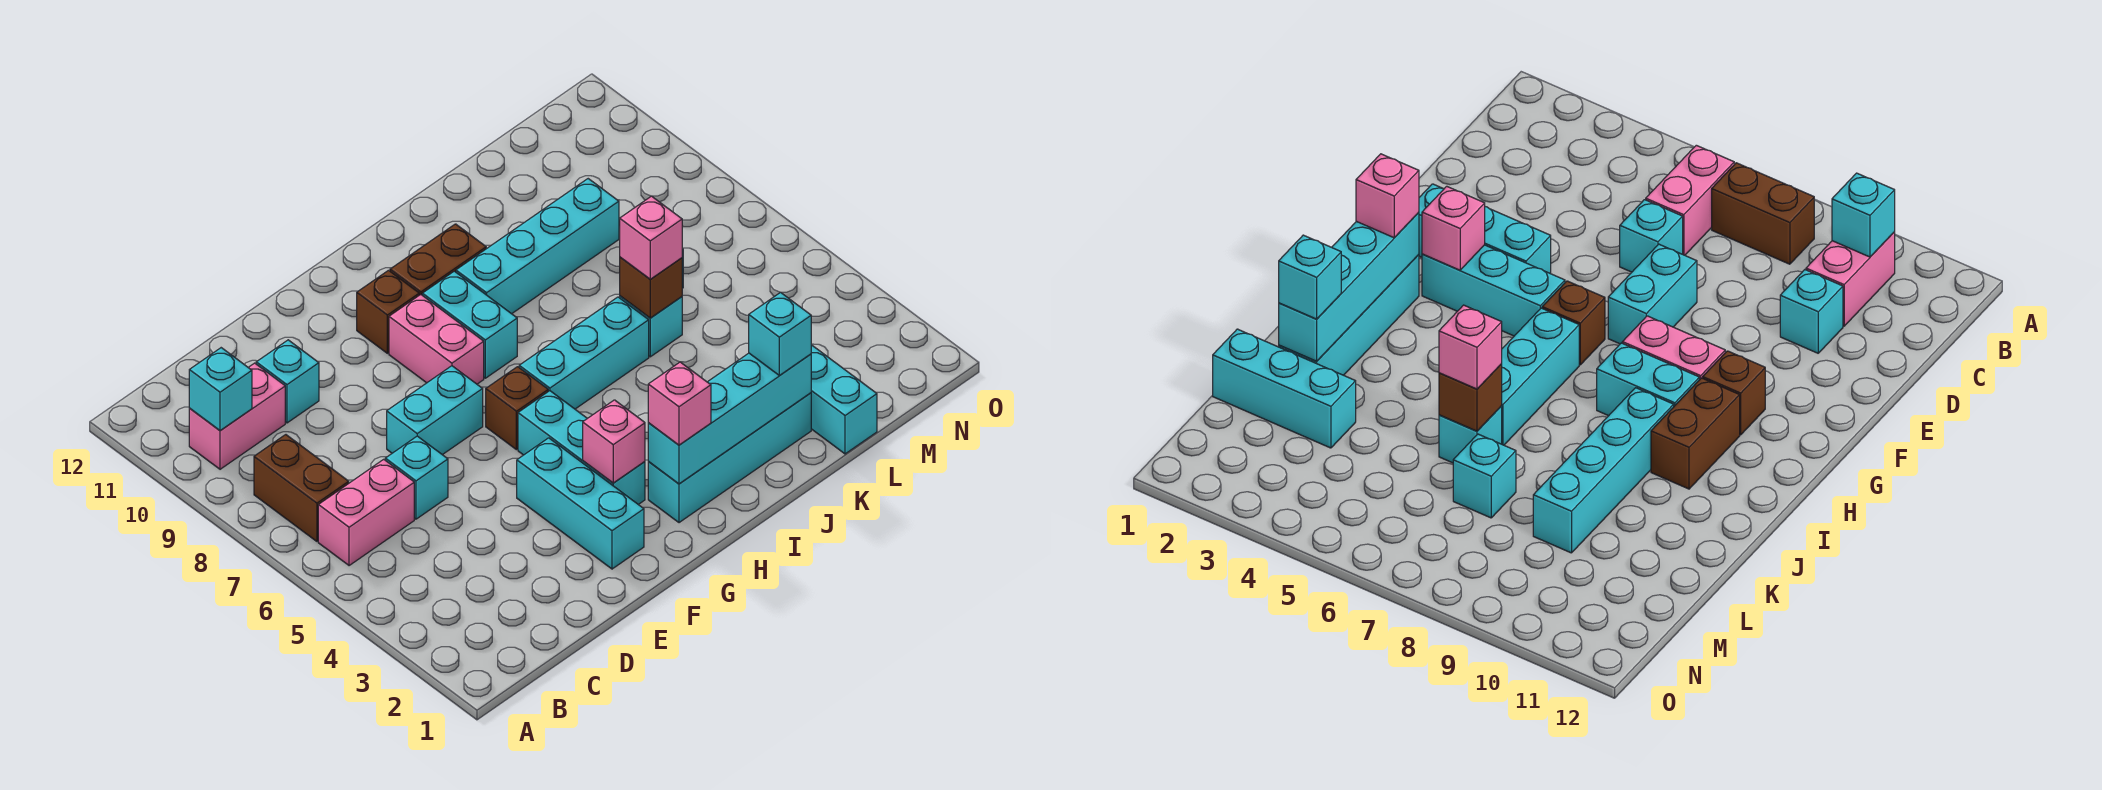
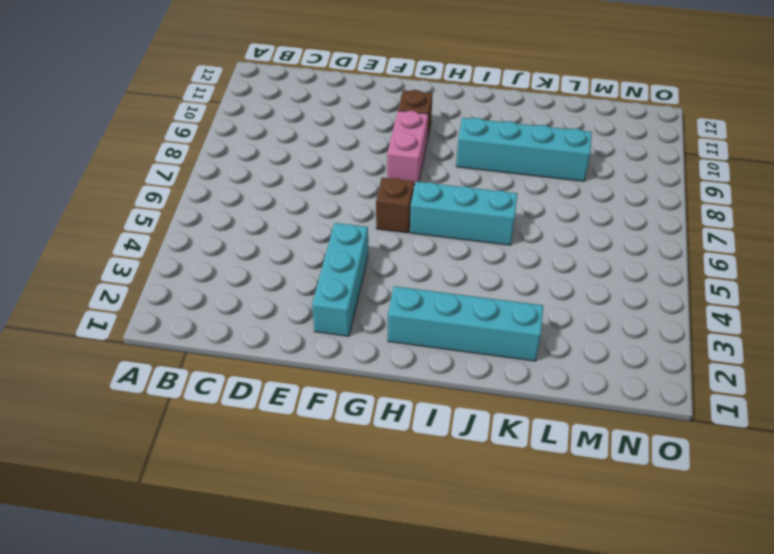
none -> pink 1x2 brick [318,459,414,566]
none -> brown 1x2 brick [254,435,349,541]
none -> pink 1x2 brick [189,363,285,469]

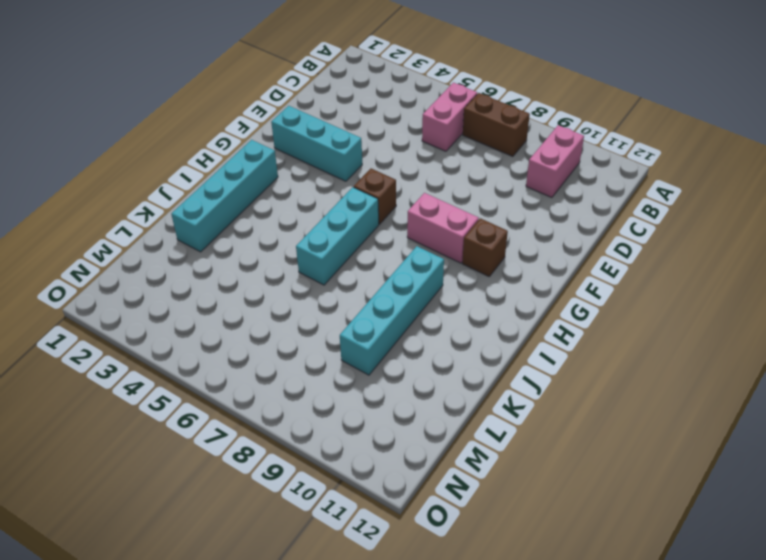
none -> cyan 1x1 brick [385,436,448,519]
none -> cyan 1x1 brick [256,340,319,423]
none -> cyan 1x2 brick [387,366,483,455]

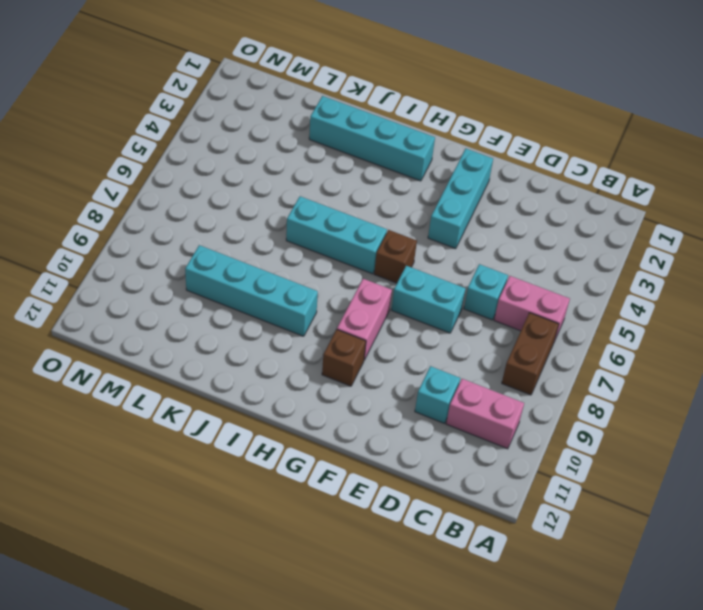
none -> cyan 1x3 brick [518,391,645,505]
none -> cyan 1x2 brick [422,271,517,378]
none -> brown 1x2 brick [390,224,486,295]

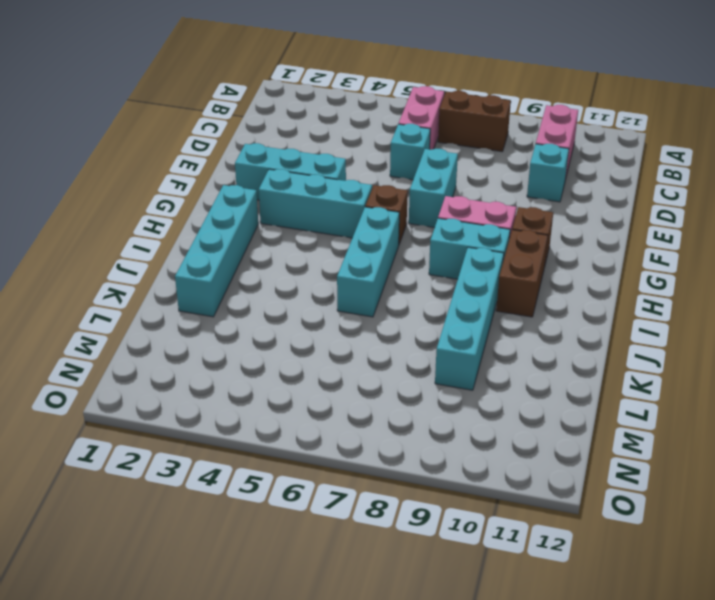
none -> cyan 1x1 brick [620,296,682,357]
none -> cyan 1x3 brick [811,345,877,454]
none -> cyan 1x1 brick [1453,434,1516,518]

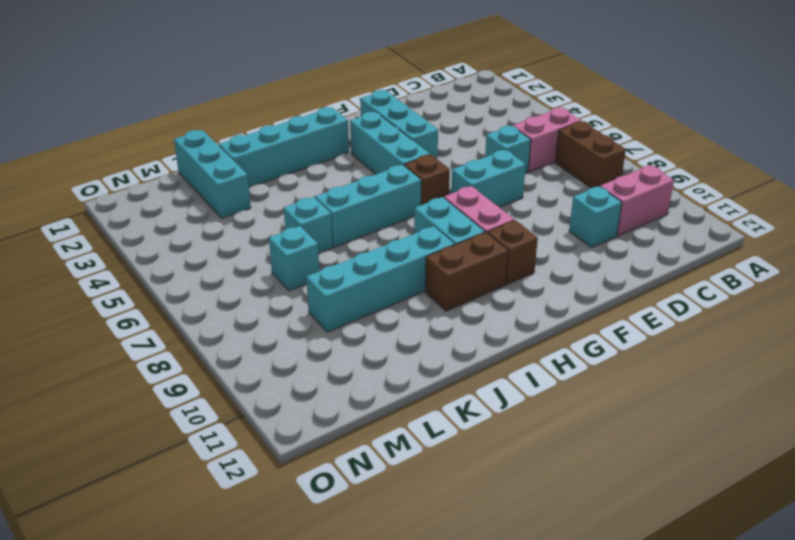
none -> cyan 1x1 brick [189,348,252,431]
none -> pink 1x1 brick [583,400,645,483]
none -> cyan 1x4 brick [648,353,811,484]

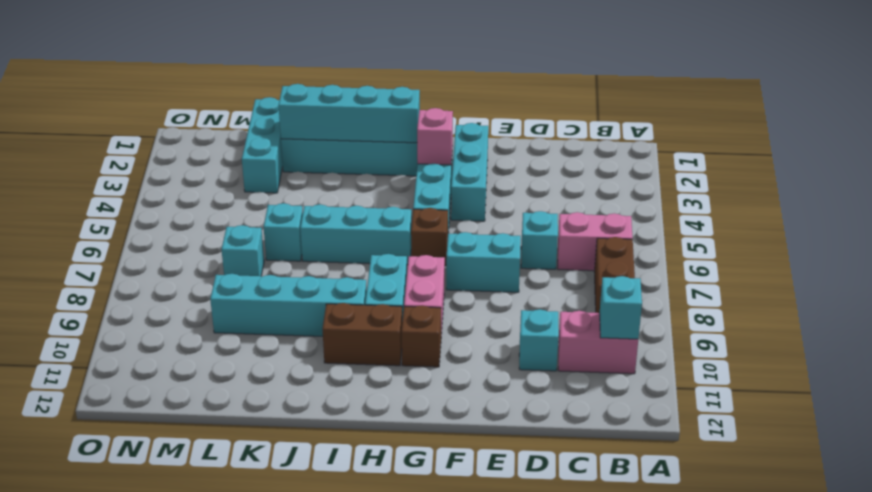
none -> brown 1x1 brick [620,257,682,318]
none -> pink 1x1 brick [648,362,711,445]
none -> cyan 1x1 brick [749,292,811,376]

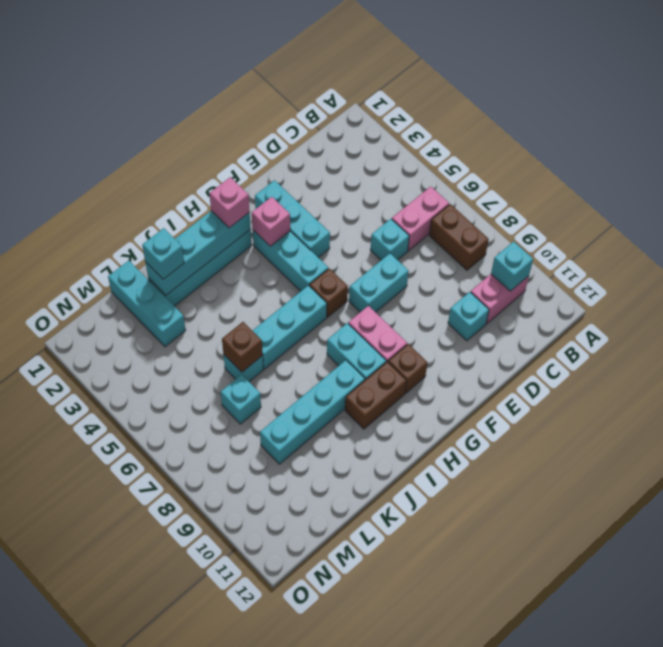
none -> pink 1x1 brick [620,196,682,279]

